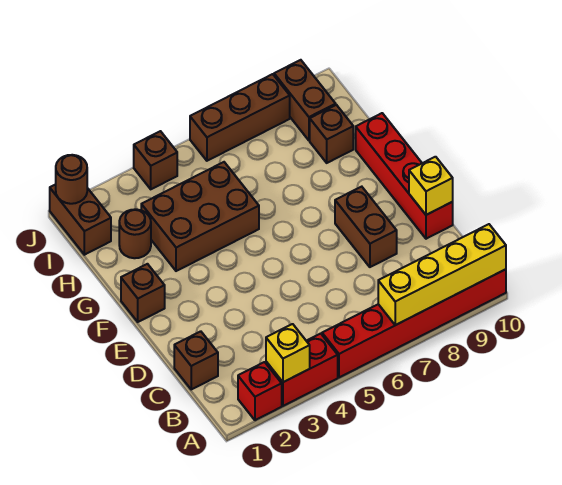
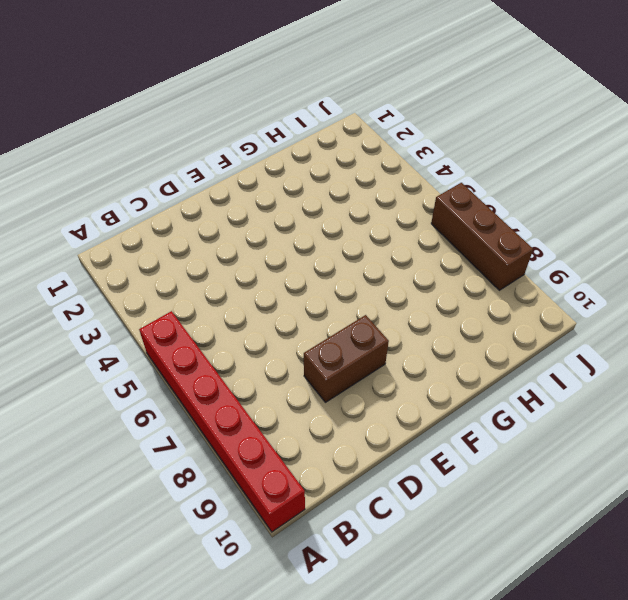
none -> red 1x1 brick [238,362,282,420]
none -> red 1x2 brick [266,333,338,406]
none -> brown 1x1 brick [174,331,218,389]

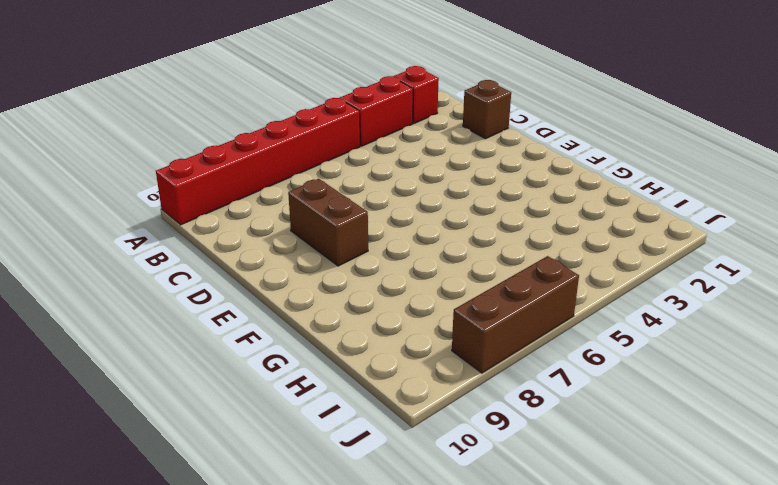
none -> red 1x4 brick [356,113,453,239]
none -> brown 1x1 brick [121,264,165,322]
none -> brown 2x3 brick [141,162,259,271]

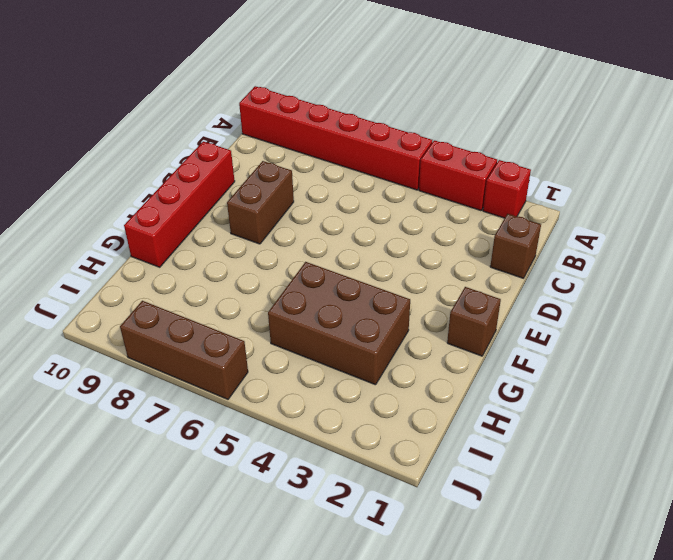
none -> brown 1x1 round brick [119,209,151,258]
none -> brown 1x1 brick [310,105,353,163]
none -> brown 1x2 brick [50,184,111,255]

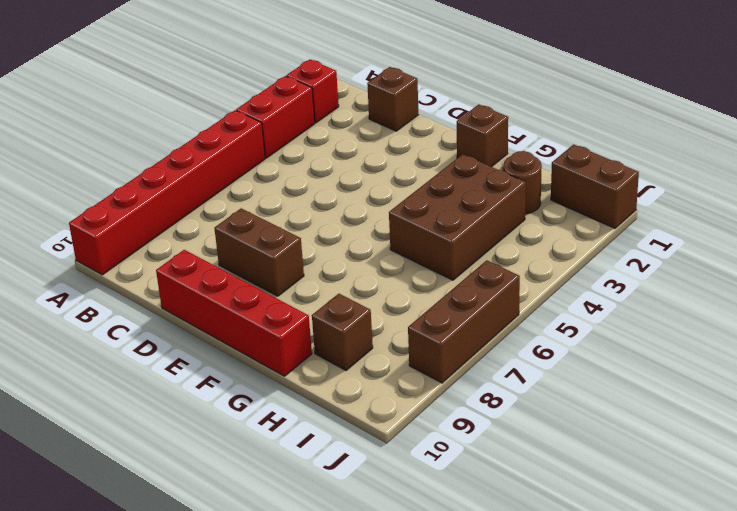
none -> brown 1x2 brick [274,60,336,140]
none -> brown 1x1 brick [134,131,177,189]
none -> yellow 1x1 brick [266,324,310,382]

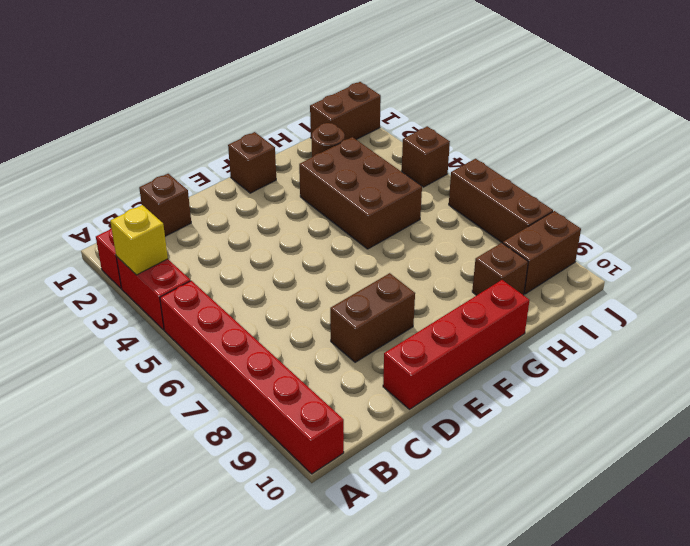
none -> yellow 1x4 brick [378,224,506,325]
none -> yellow 1x1 brick [409,157,453,215]
none -> brown 1x1 round brick [56,155,87,204]

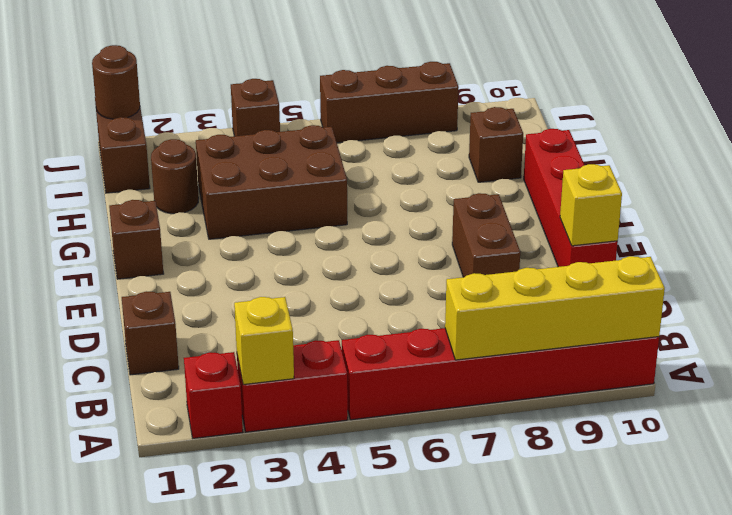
none -> brown 1x2 brick [274,60,336,140]

